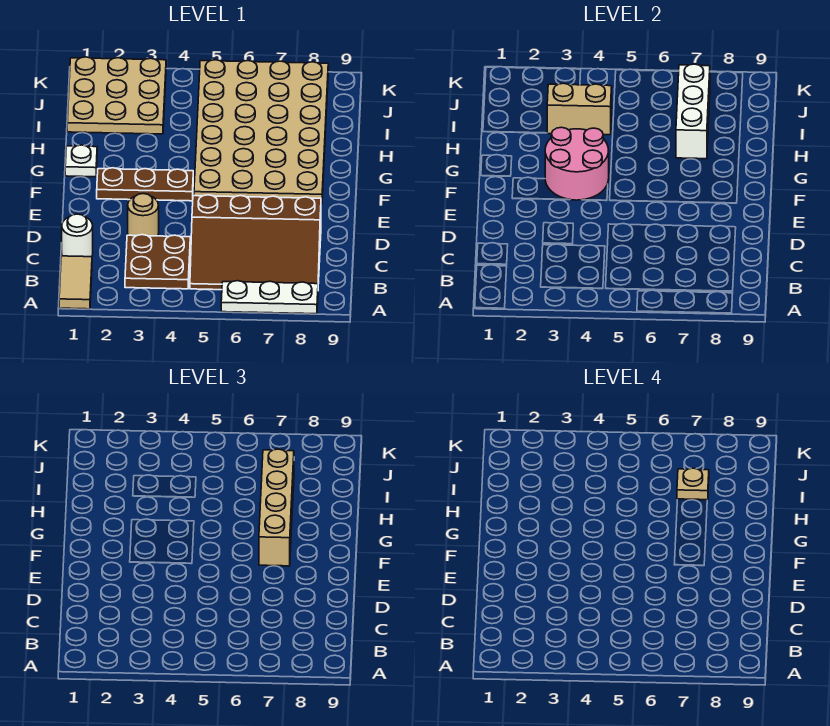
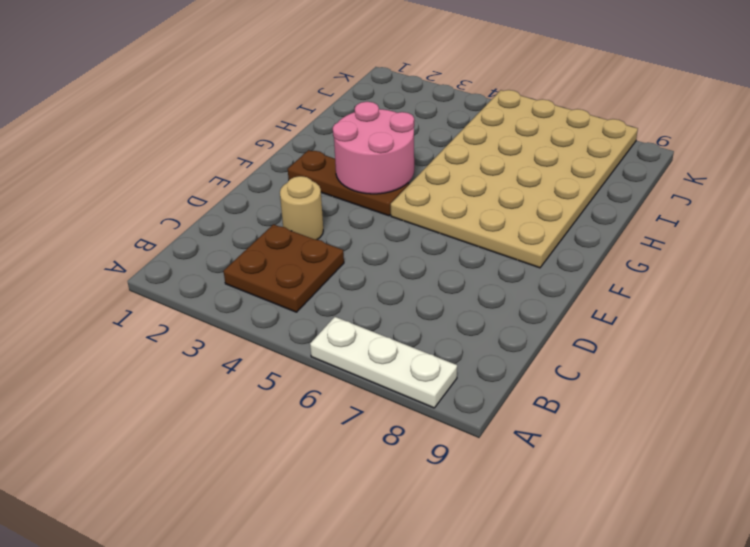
none -> tan 1x2 tile [59,256,92,309]
none -> brown 3x4 slope [190,195,321,290]
none -> white 1x1 round brick [62,214,93,257]

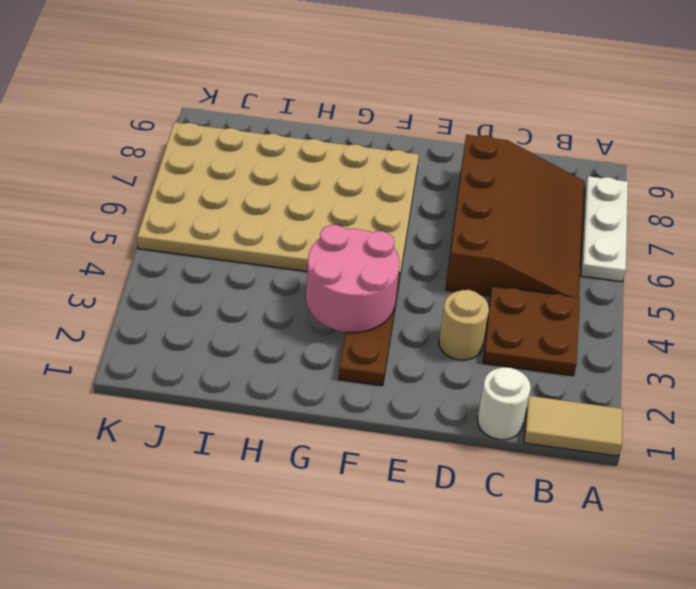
none -> white 1x1 plate [65,145,97,177]
none -> tan 3x3 plate [67,57,166,134]
none -> white 1x3 brick [676,64,710,159]

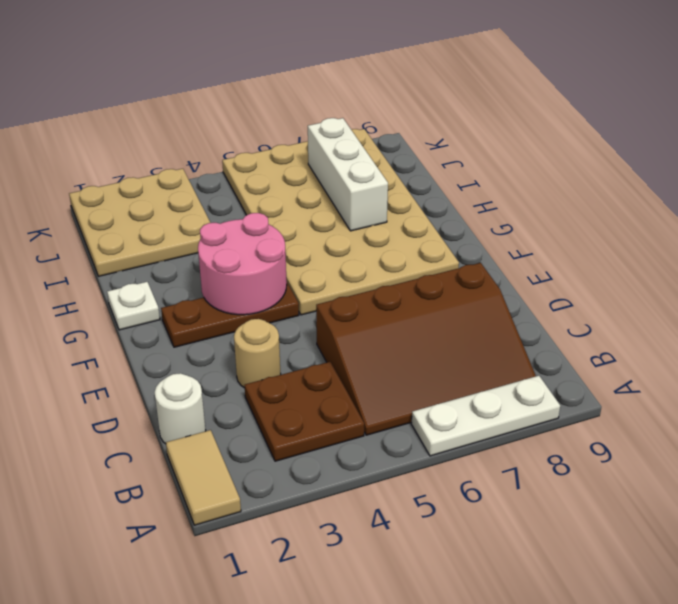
none -> tan 1x2 brick [547,83,612,135]
none -> tan 1x4 brick [259,449,294,566]
none -> tan 1x1 plate [677,468,709,500]

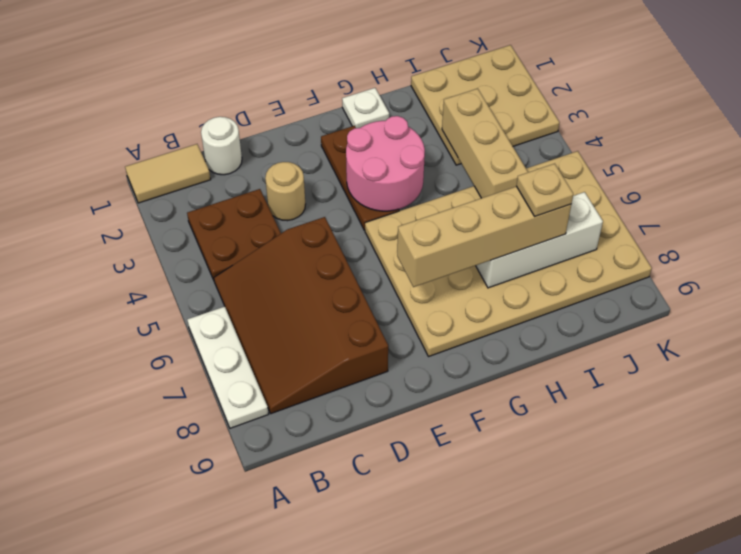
tan 1x3 brick [442,89,528,198] -> tan 1x2 brick [547,83,612,135]

